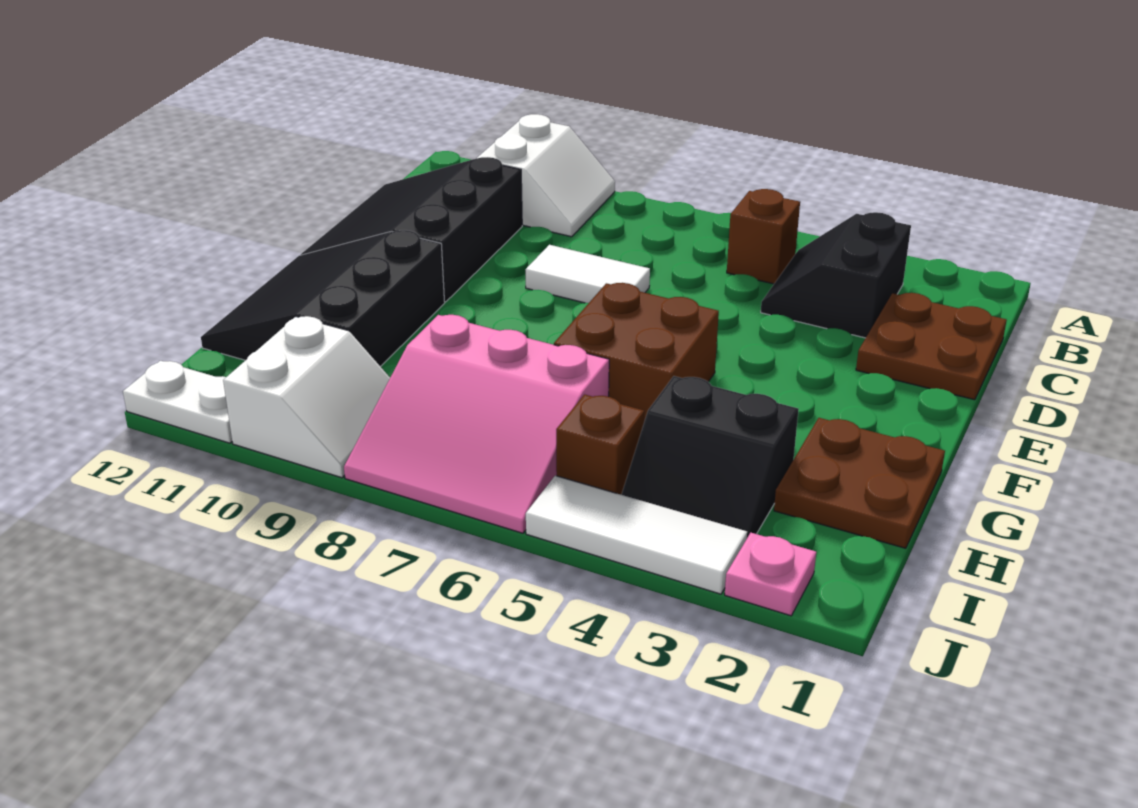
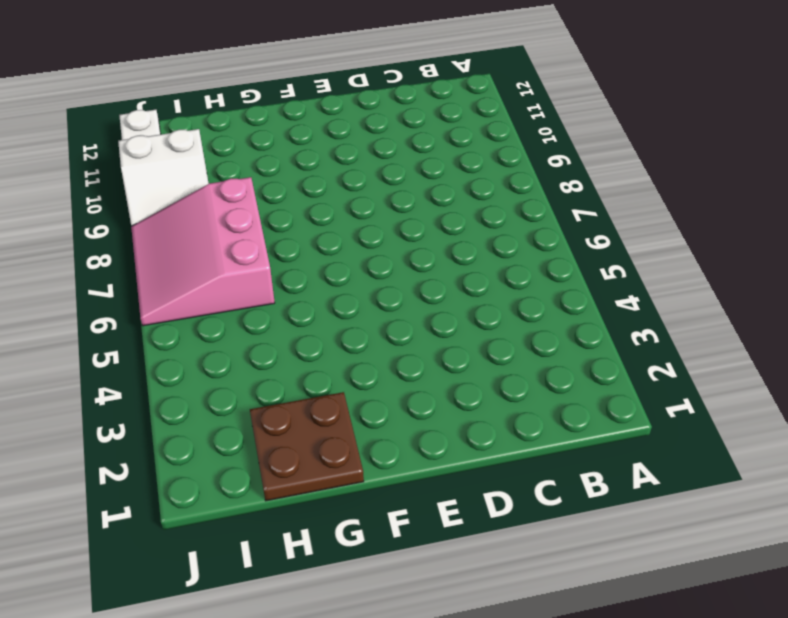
none -> white 2x2 slope [477,114,615,237]
none -> black 2x2 slope [761,212,911,338]
none -> brown 1x1 brick [727,189,800,284]

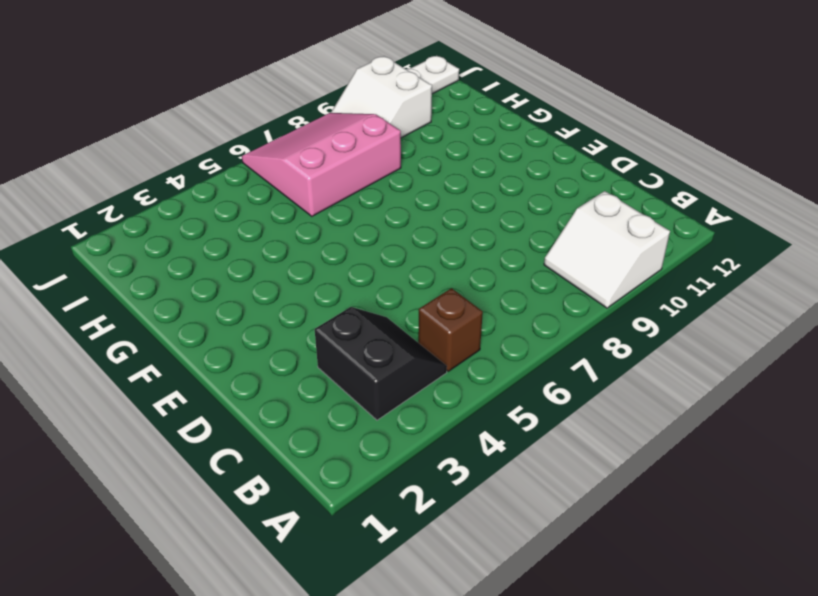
none -> brown 2x2 plate [856,293,1007,400]
none -> black 3x3 slope [301,157,522,302]
none -> white 1x2 tile [525,245,650,303]

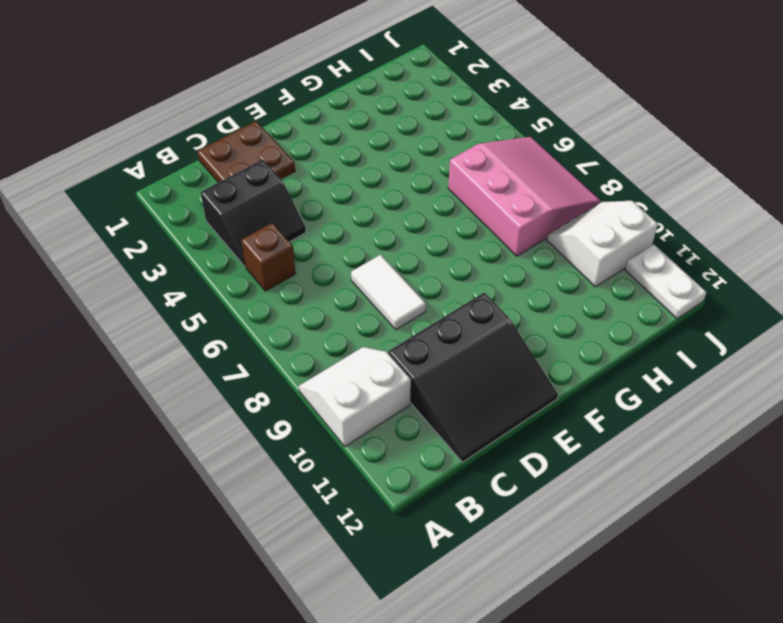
none -> brown 2x2 brick [554,283,719,421]
none -> black 3x3 slope [201,230,445,367]
none -> brown 2x2 plate [774,418,945,548]

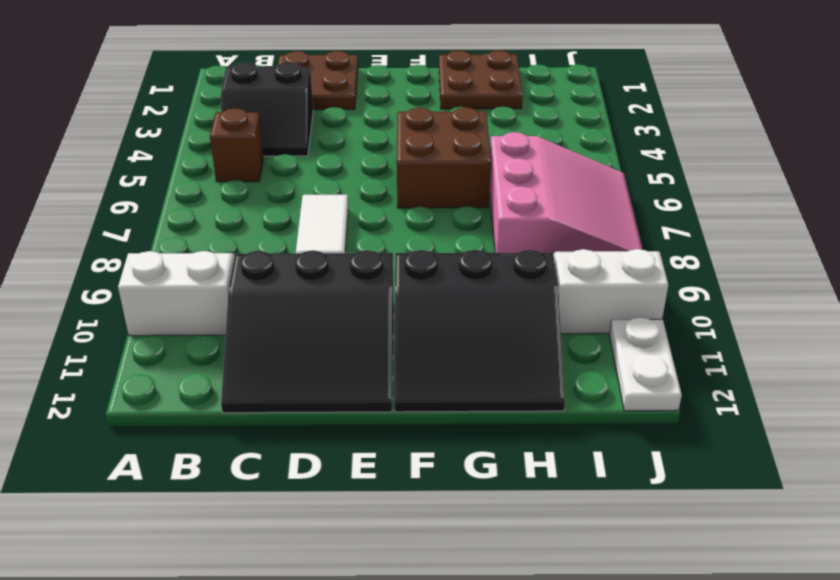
none -> black 2x2 slope [622,376,799,538]
none -> brown 1x1 brick [556,394,644,495]
none -> pink 1x1 plate [725,533,816,616]

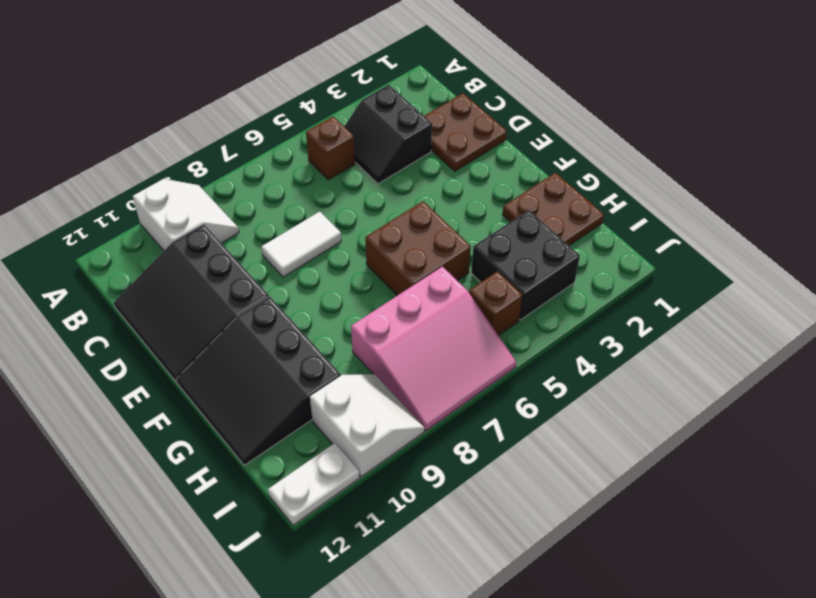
black 2x2 brick [471,210,580,320] -> black 2x2 slope [622,376,799,538]
none -> pink 1x1 plate [725,533,816,616]
none -> white 1x3 tile [526,476,747,594]

